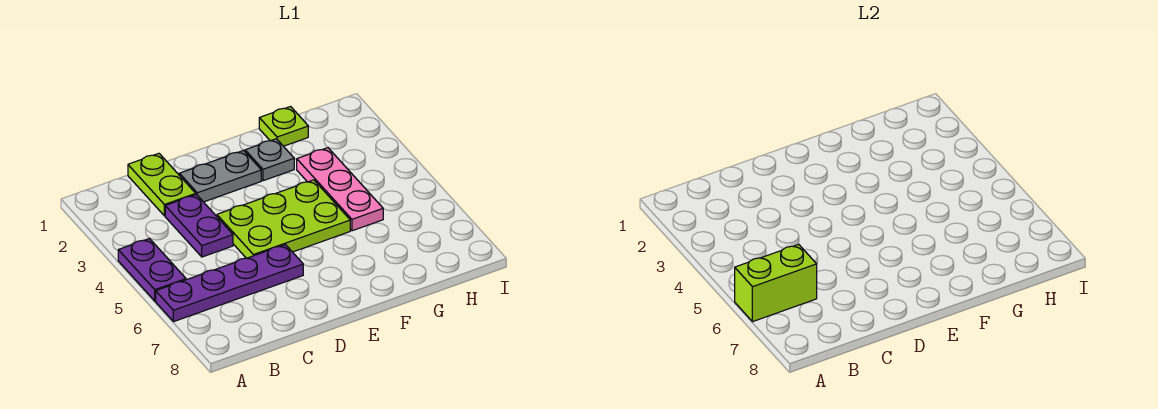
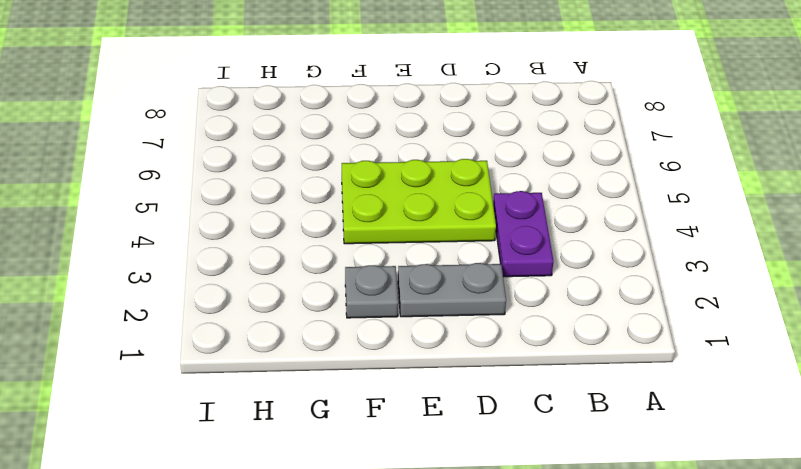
none -> purple 1x2 plate [118,238,186,301]
none -> purple 1x4 plate [156,245,303,322]

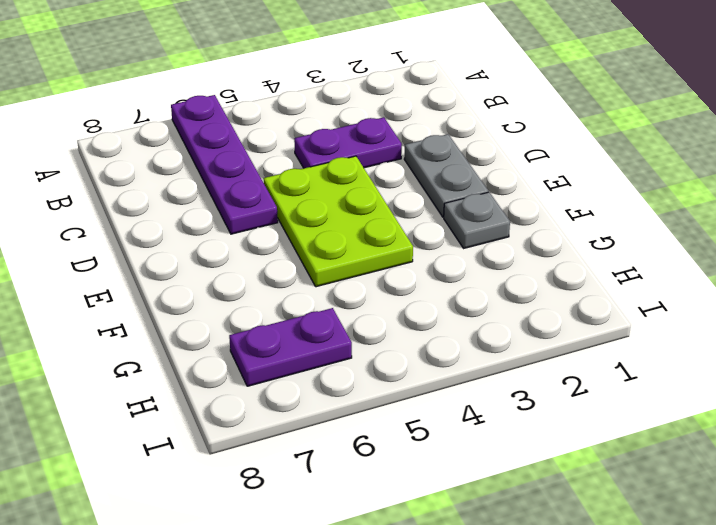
purple 1x2 plate [229,308,352,386] -> purple 1x2 plate moved to [118,238,186,301]
none -> lime 1x2 plate [128,153,196,216]
none -> lime 1x1 plate [259,107,308,146]

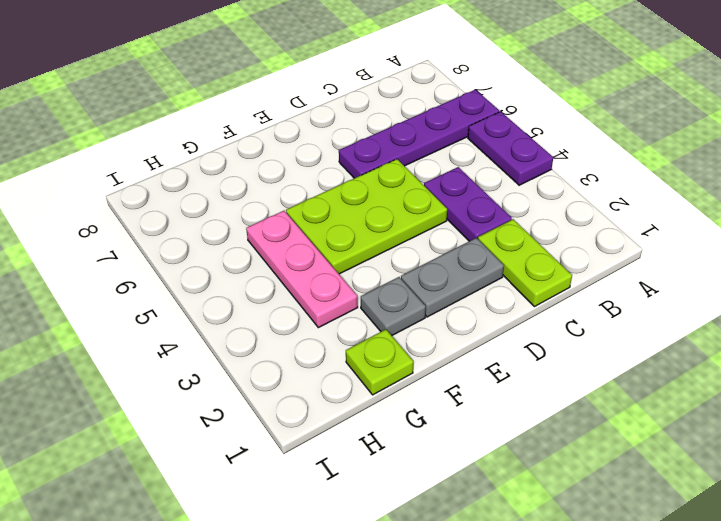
none -> lime 1x2 brick [735,244,817,322]

